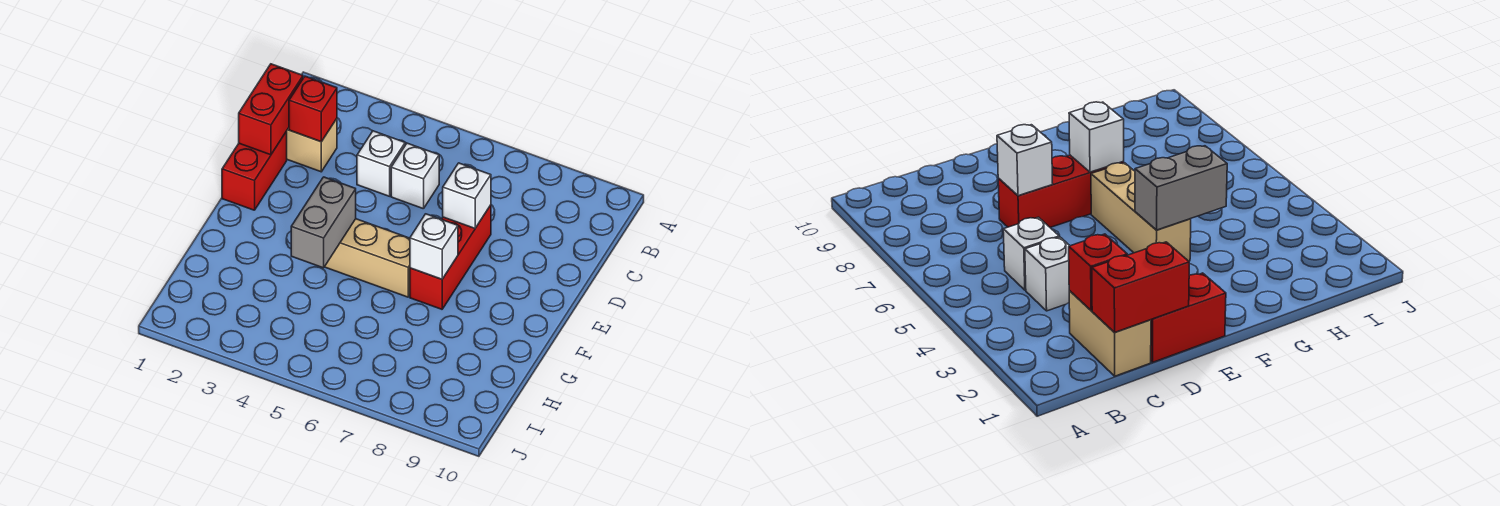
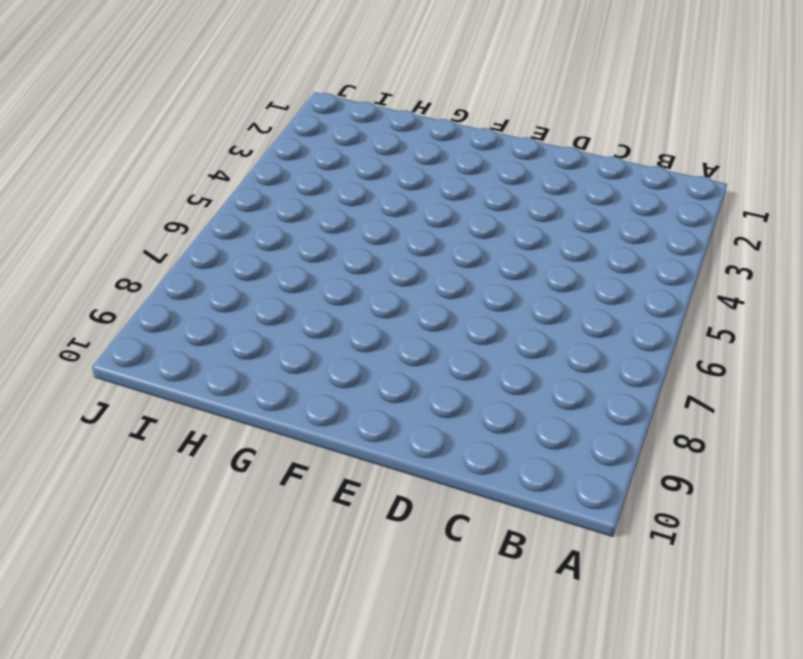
none -> tan 1x2 brick [287,119,337,172]
none -> white 1x1 brick [357,131,405,196]

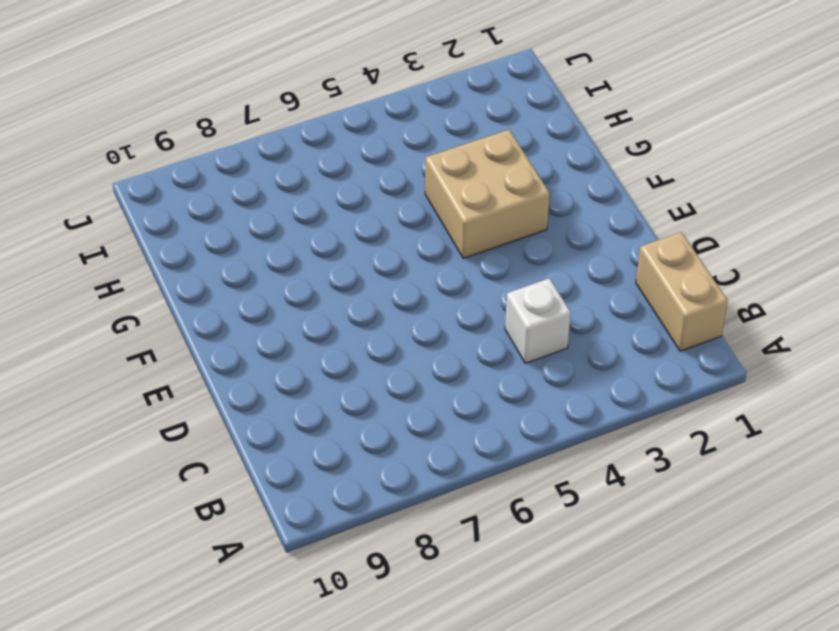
tan 1x2 brick [636,232,728,351] -> tan 1x2 brick turned to [287,119,337,172]
tan 2x2 brick [425,130,550,259] -> tan 1x3 brick [325,219,410,297]
none -> white 1x1 brick [391,143,439,209]
none -> red 1x2 brick [222,131,287,210]

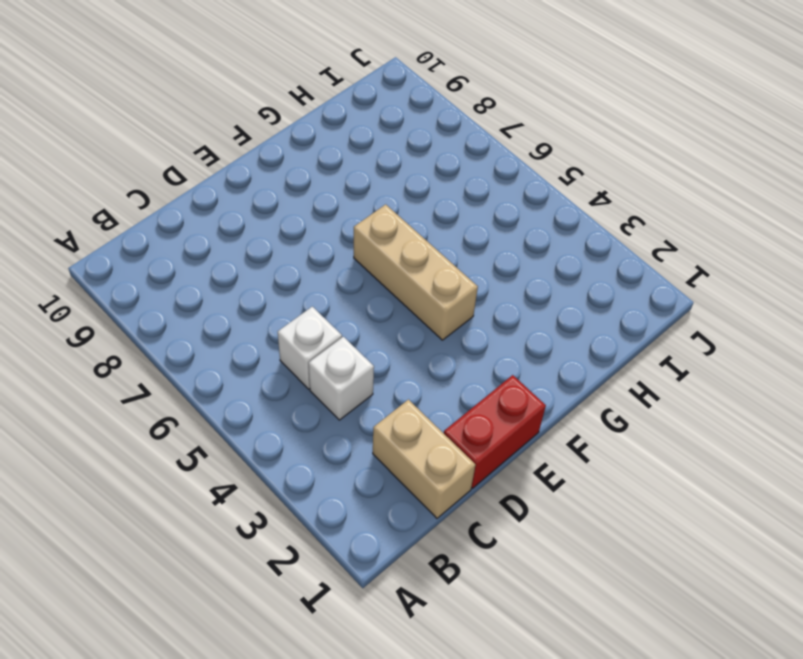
none -> red 1x3 brick [410,205,491,309]
none -> red 1x2 brick [239,64,303,155]

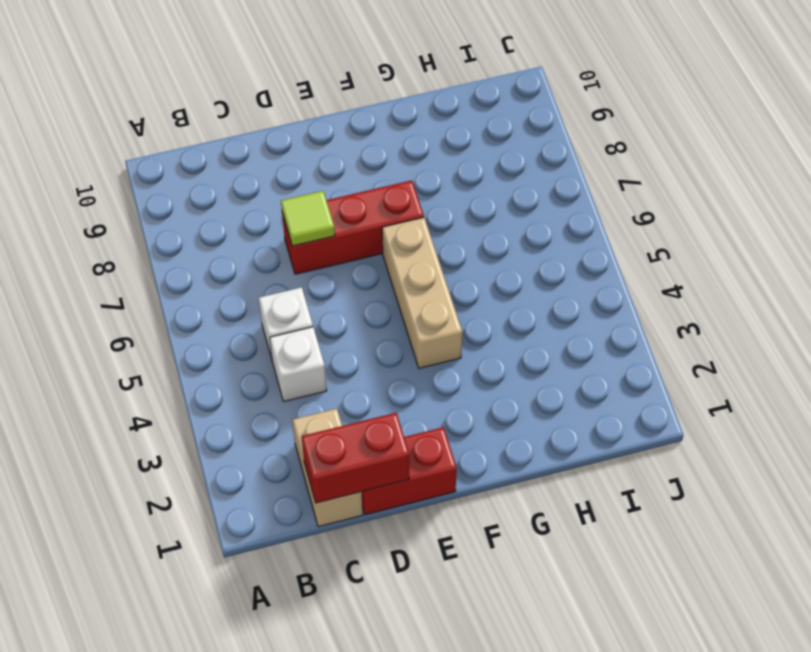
lime 1x1 tile [281,191,335,246] -> white 1x1 brick [443,163,491,228]
none -> red 1x1 brick [289,76,337,142]
none -> grey 1x2 brick [291,177,356,268]

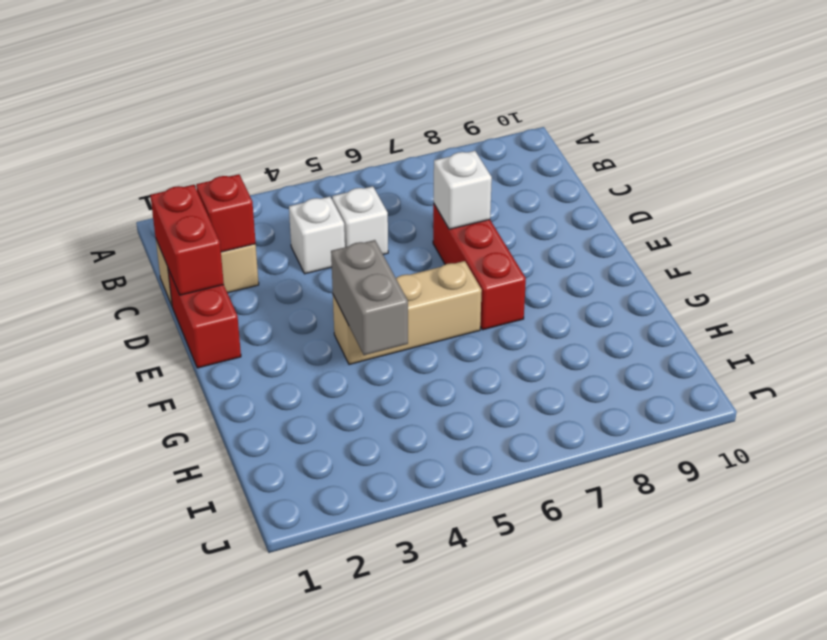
none -> white 1x1 brick [410,214,458,279]

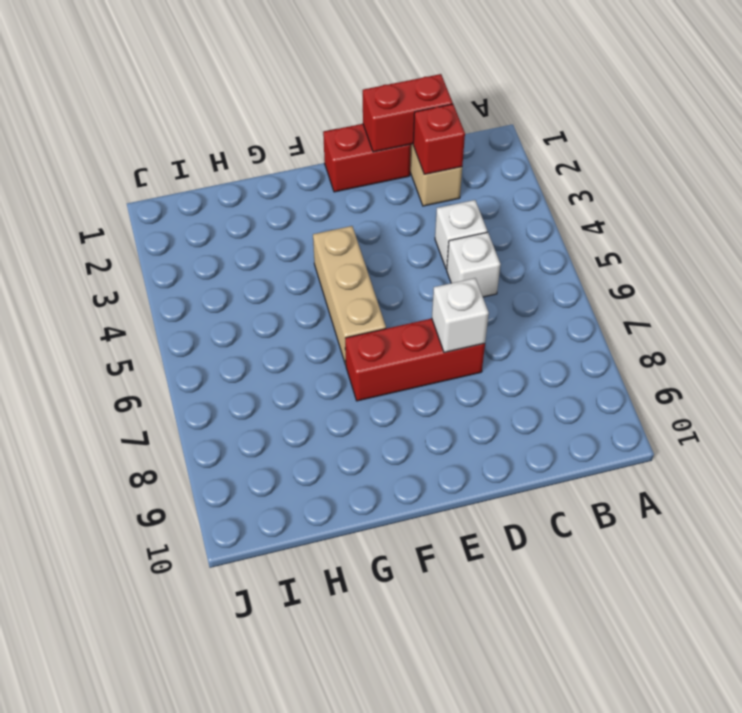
none -> grey 1x2 brick [291,177,356,268]
none -> white 1x1 brick [410,214,458,279]

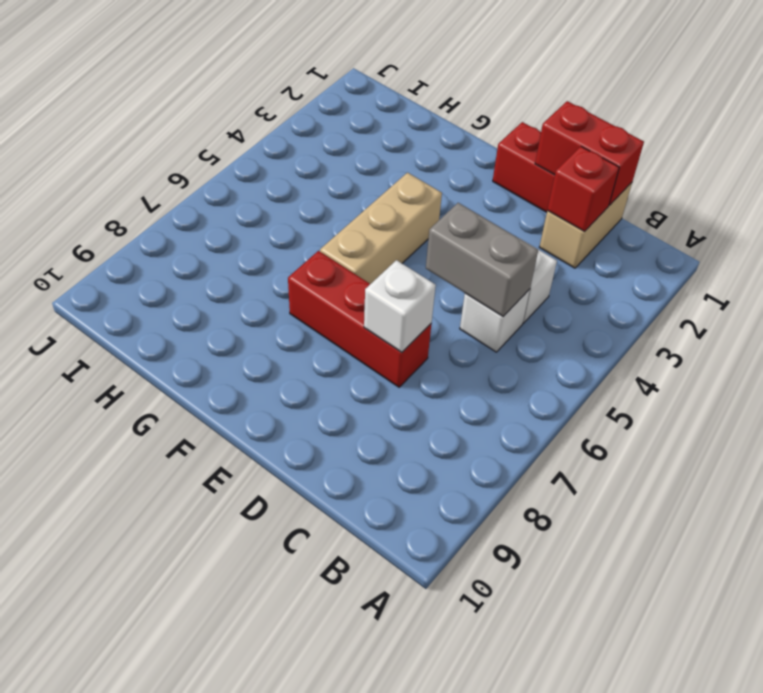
grey 1x2 brick [426,203,538,316] -> grey 1x2 brick moved to [291,177,356,268]
none -> white 1x1 brick [410,214,458,279]

